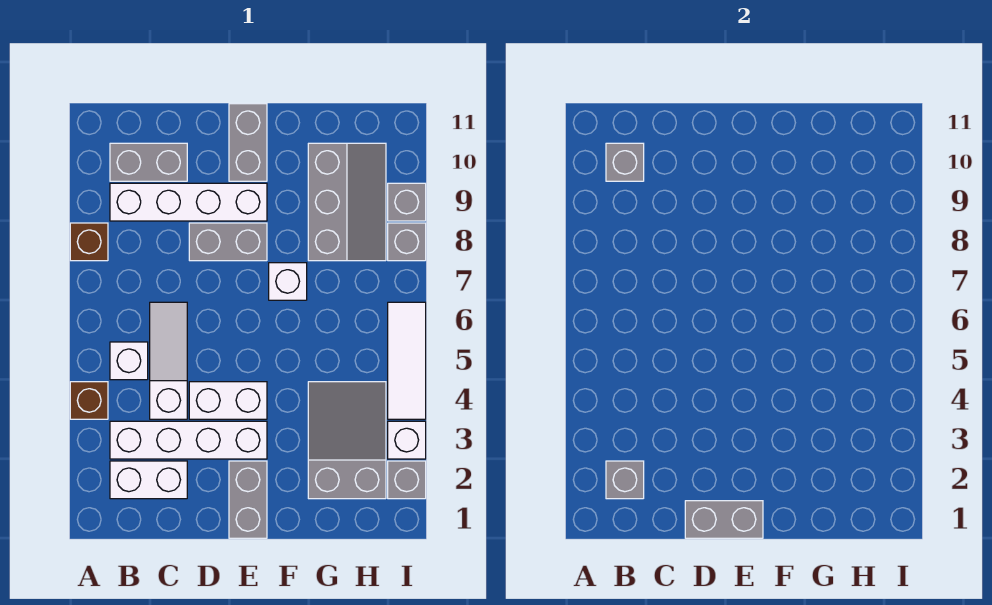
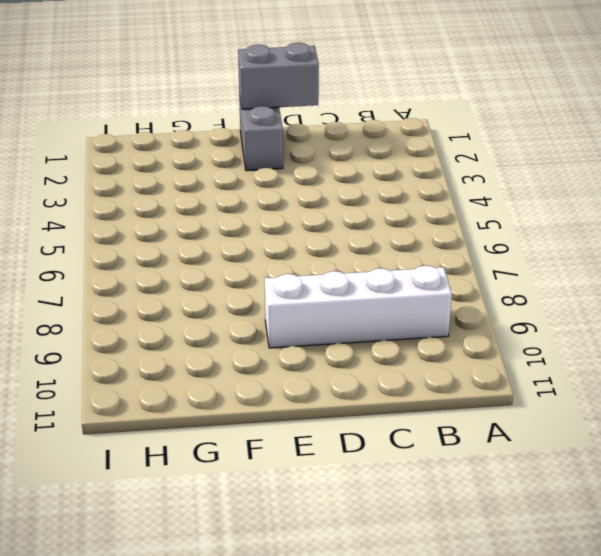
none -> brown 1x1 brick [70,382,108,419]
none -> brown 1x1 brick [70,223,108,261]
none -> white 1x2 brick [110,461,187,499]

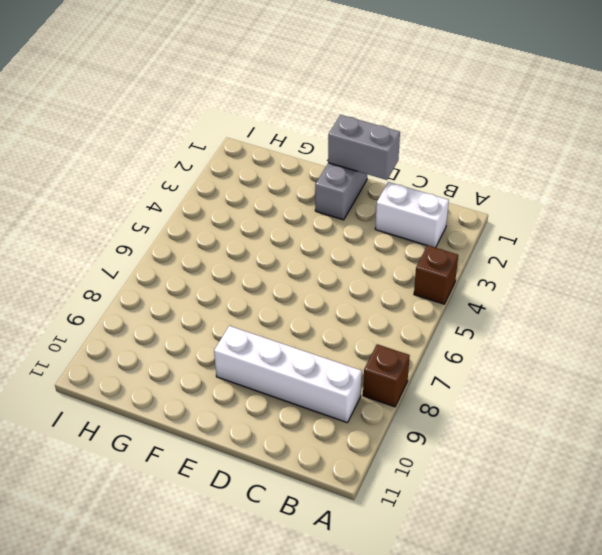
none -> white 1x4 brick [110,421,267,459]
none -> white 1x1 brick [110,342,148,380]
none -> grey 1x2 brick [110,143,187,181]

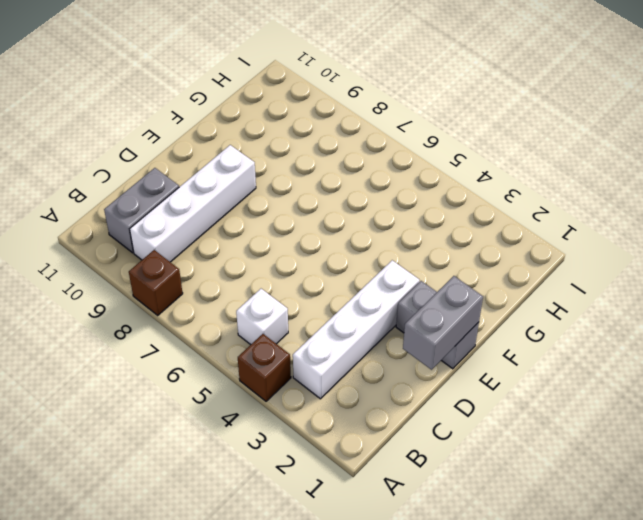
none -> white 1x2 brick [110,461,187,499]
none -> white 1x3 slope [150,302,187,419]
none -> white 1x2 brick [189,382,267,419]

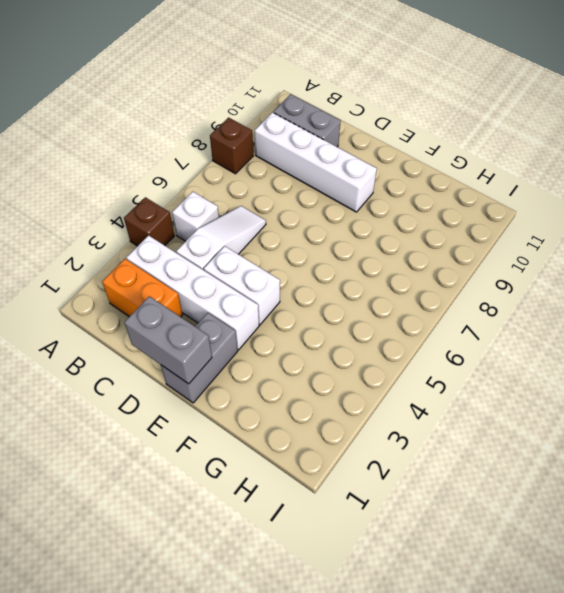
orange 1x2 brick [102,259,183,317] -> white 1x2 brick [110,461,187,499]
none -> grey 1x2 brick [189,223,267,261]
none -> grey 1x2 brick [229,104,267,181]
none -> white 1x1 brick [269,263,307,300]

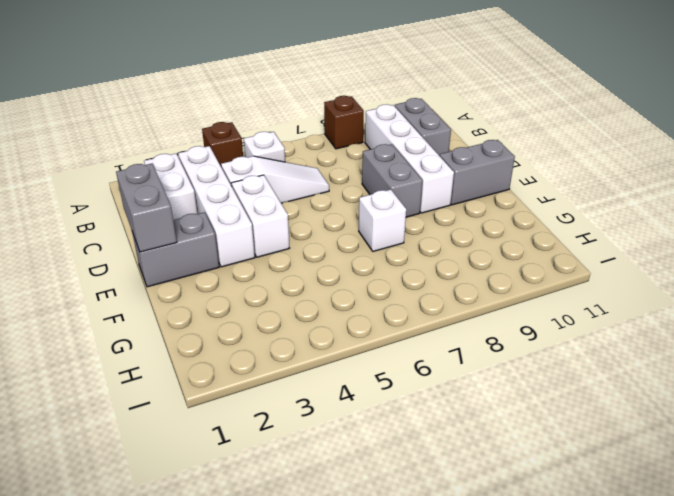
none -> grey 2x3 slope [308,382,386,499]
none -> grey 2x3 slope [308,143,386,261]
none -> grey 1x1 brick [388,461,426,499]

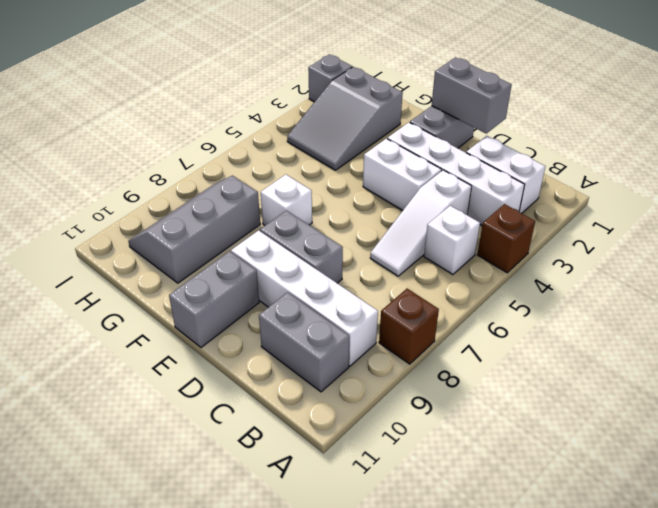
none -> white 1x1 brick [388,421,426,459]
none -> white 1x3 tile [388,302,426,419]
none -> grey 1x1 brick [388,223,426,261]

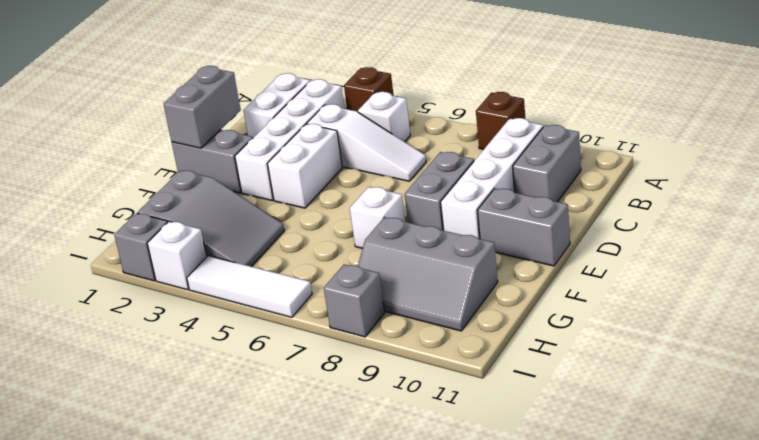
none -> grey 1x1 brick [388,183,426,221]
none -> grey 1x1 brick [606,461,644,499]
none -> grey 1x1 brick [606,143,644,181]

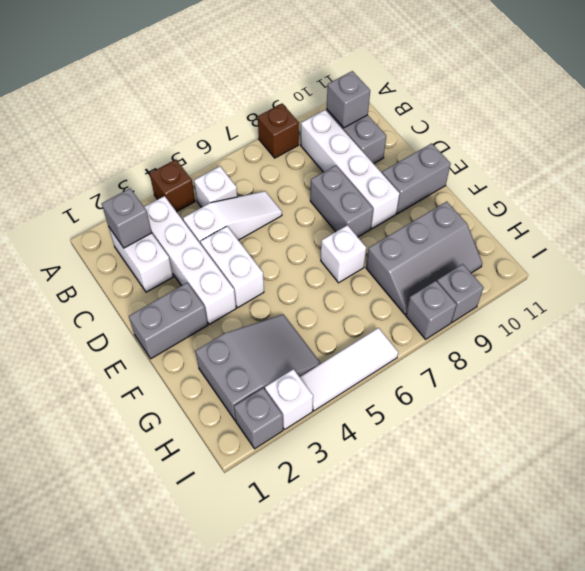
none -> grey 1x2 brick [685,501,763,538]

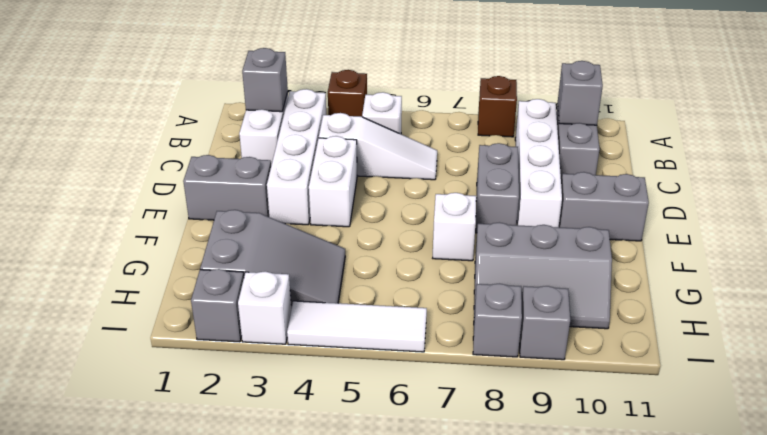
none -> grey 1x2 brick [685,501,763,538]

